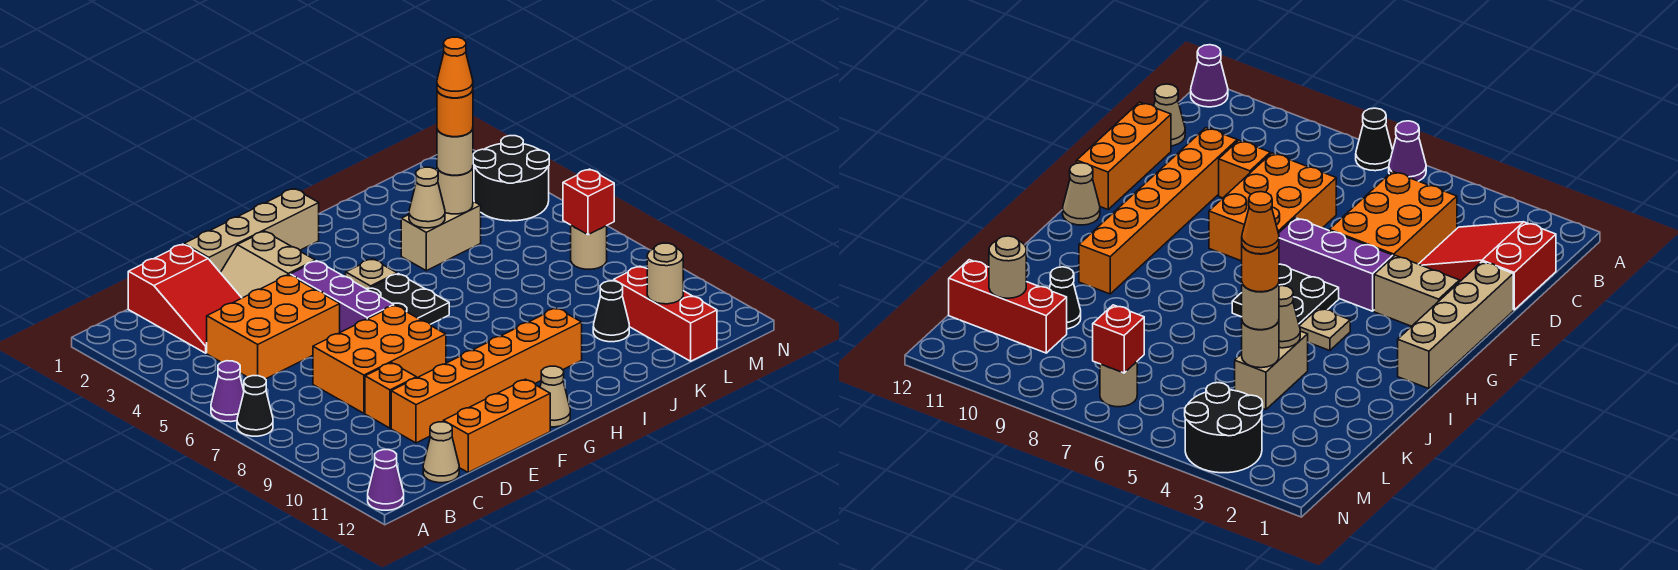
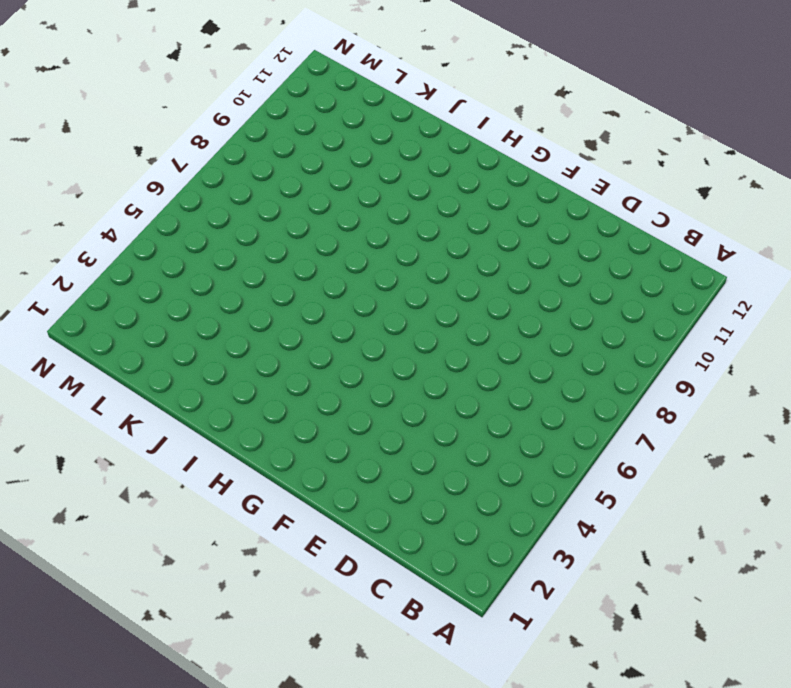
none -> purple 1x1 cone [211,361,244,422]
none -> black 1x1 cone [237,376,273,436]
none -> purple 1x1 cone [368,450,404,510]

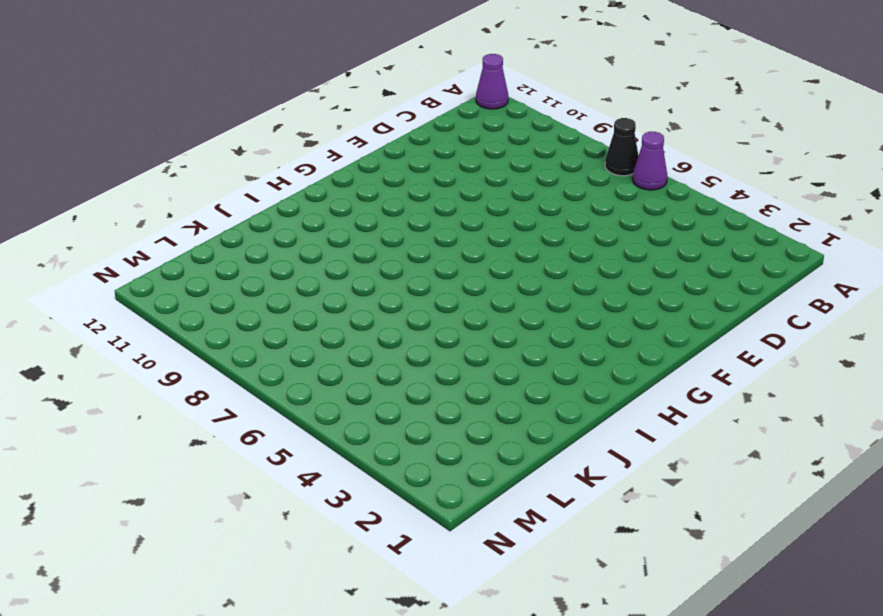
none -> red 2x3 slope [128,244,241,353]
none -> orange 2x3 brick [207,275,340,379]
none -> tan 1x1 cone [423,422,459,483]

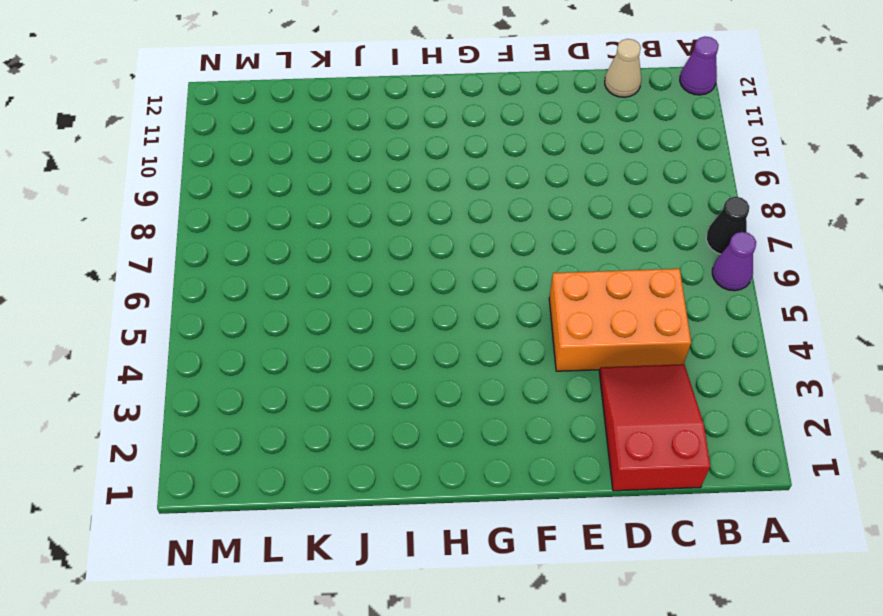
none -> orange 2x3 brick [313,305,446,413]
none -> orange 1x1 brick [365,363,416,428]
none -> orange 1x6 brick [391,308,582,443]

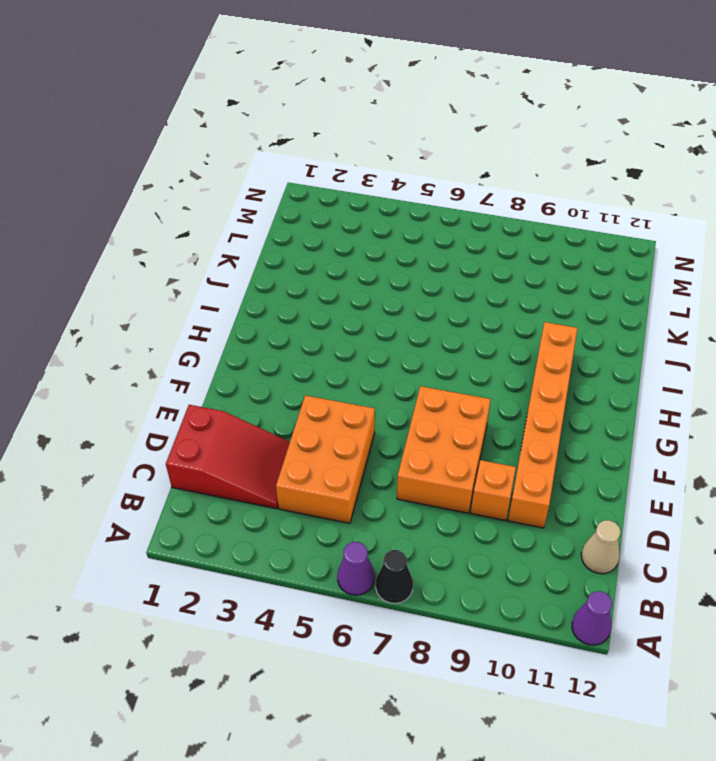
none -> orange 1x3 brick [443,379,550,472]
none -> tan 1x4 brick [184,189,319,272]
none -> tan 2x2 slope [220,231,315,298]

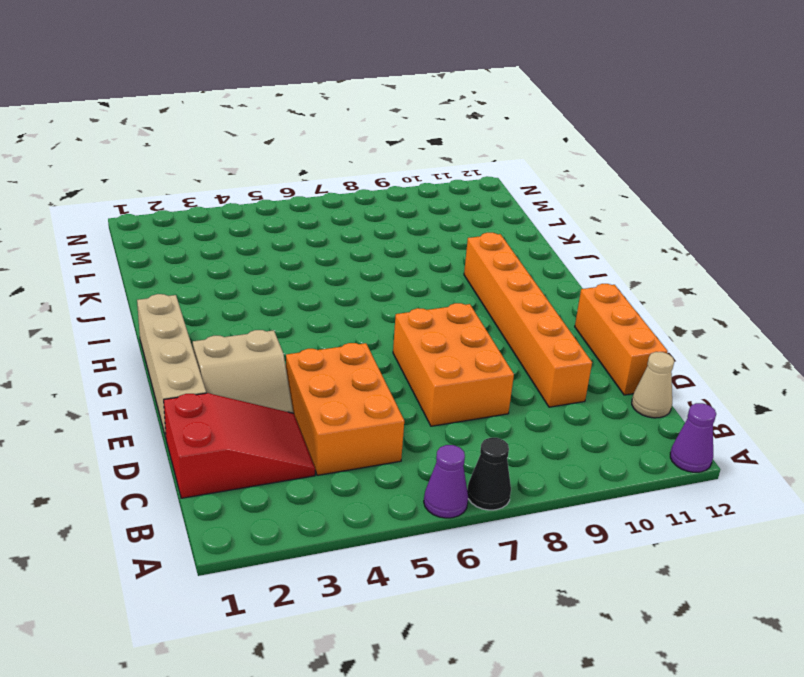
none -> orange 1x1 brick [365,363,416,428]
none -> purple 1x3 brick [290,261,394,332]
none -> black 2x2 plate [367,274,449,324]

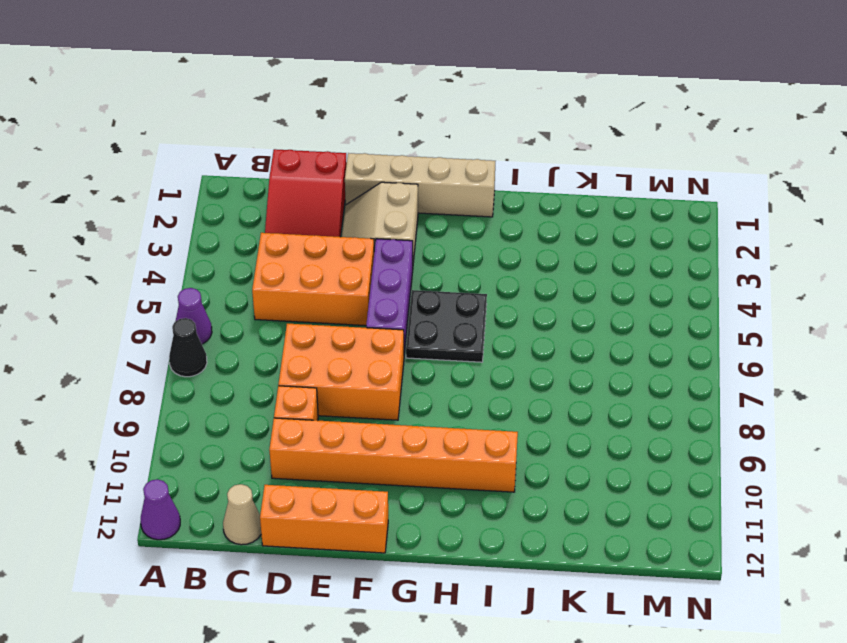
none -> tan 1x1 cone [540,366,570,427]
none -> tan 1x1 plate [346,259,397,289]
none -> tan 1x2 brick [401,201,481,271]

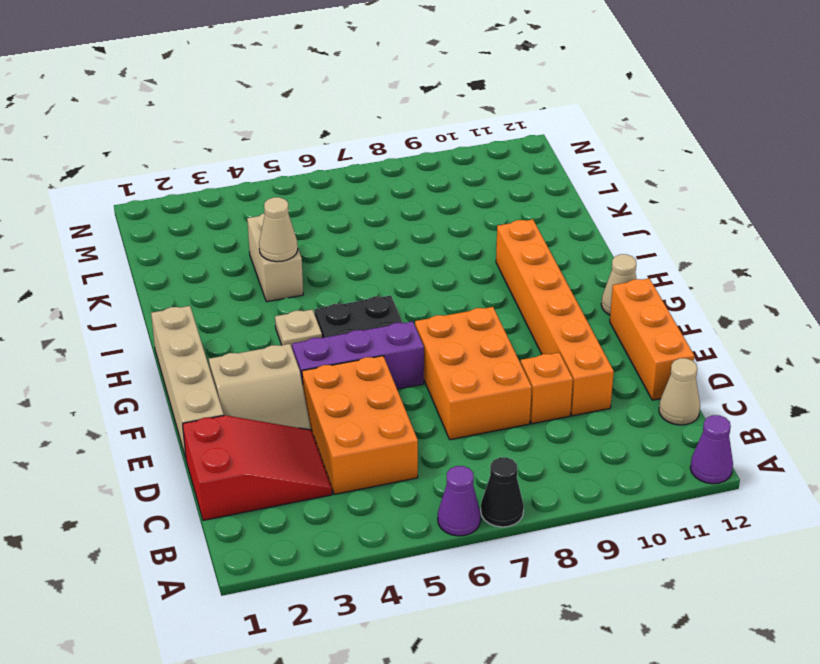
none -> black 1x1 cone [593,281,629,342]
none -> red 1x3 brick [614,266,717,361]
none -> black 2x2 round brick [473,136,549,221]

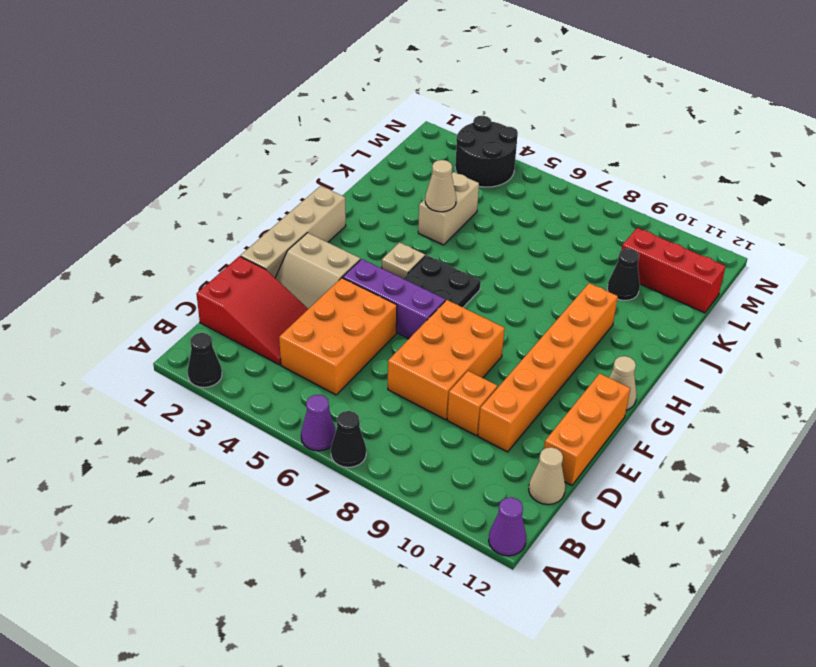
black 1x1 cone [188,333,222,388] -> none
none -> tan 1x1 round brick [571,225,607,269]
none -> tan 1x1 round brick [437,168,473,214]
none -> tan 1x1 round brick [647,243,683,304]

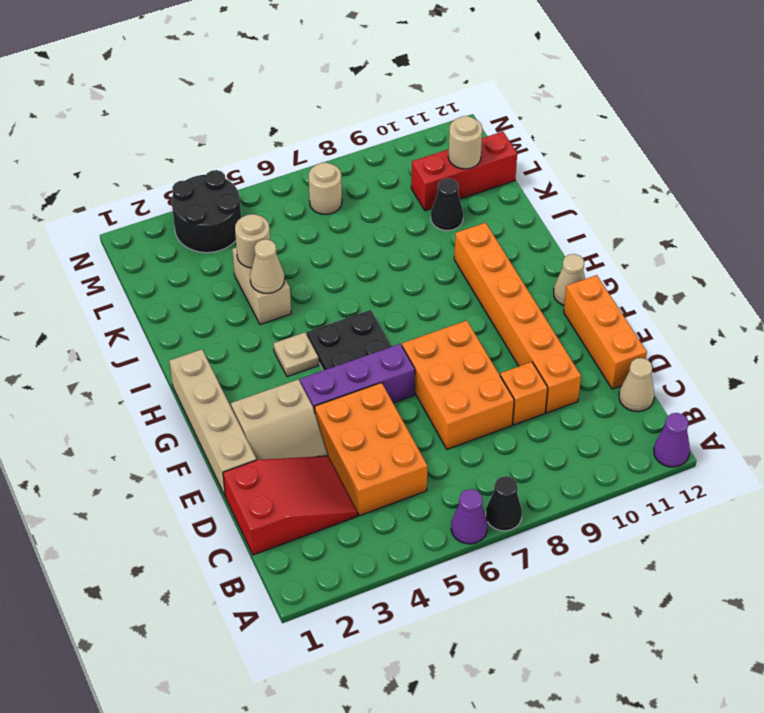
none -> red 1x1 brick [563,169,614,235]
none -> tan 1x1 round brick [437,129,473,175]
none -> orange 1x1 round brick [437,90,473,137]

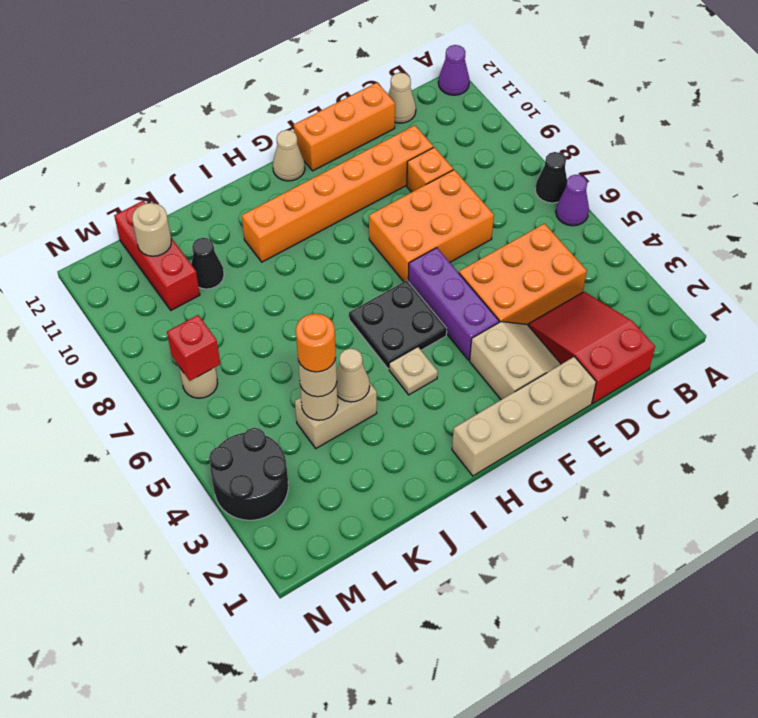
none -> orange 1x1 cone [437,37,473,98]

